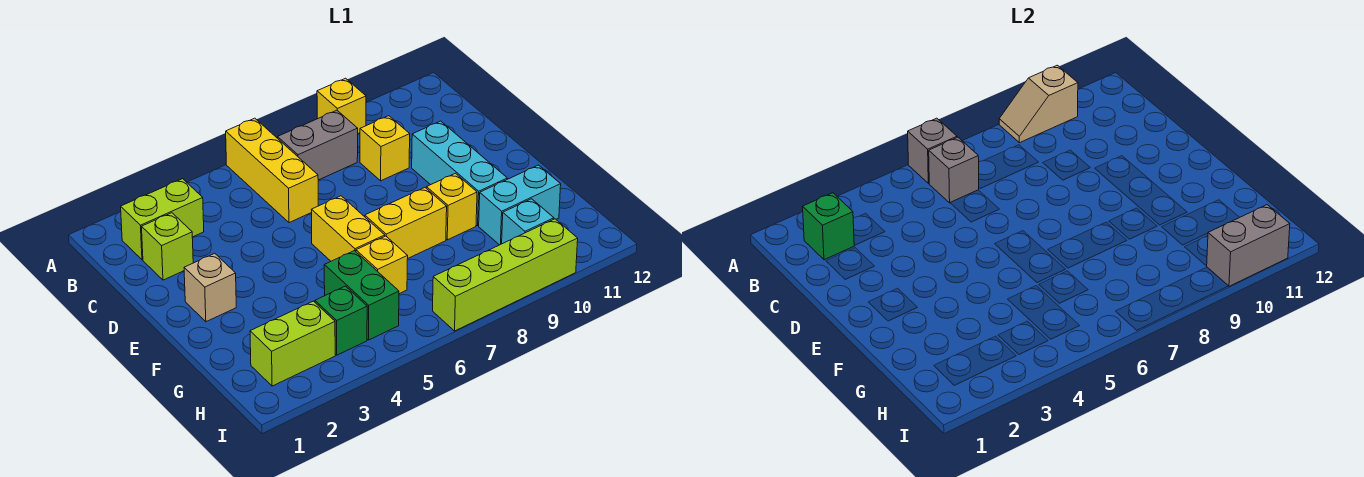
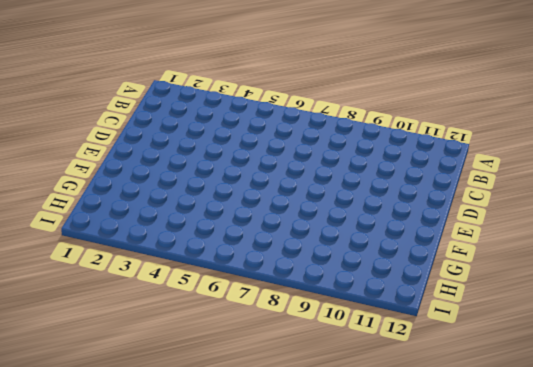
none -> yellow 1x3 brick [226,118,318,223]
none -> yellow 1x1 brick [317,78,366,133]
none -> lime 1x2 brick [121,179,204,260]

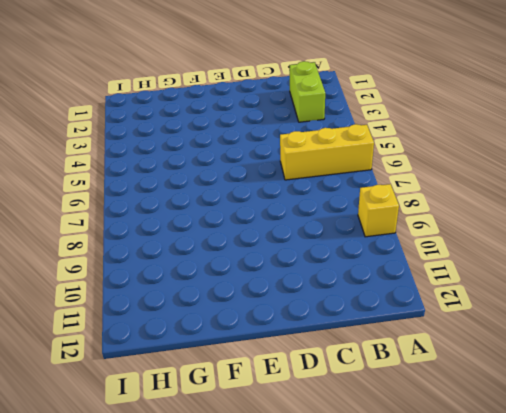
none -> grey 1x2 brick [278,110,358,180]
none -> lime 1x1 brick [142,213,193,280]
none -> yellow 1x1 brick [360,116,410,181]

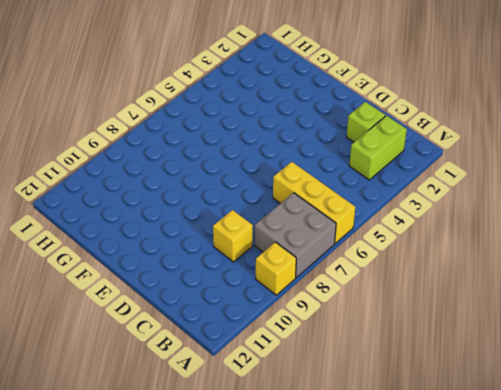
grey 2x2 brick [255,193,336,278] -> grey 1x2 brick [278,110,358,180]
none -> cyan 1x3 brick [412,121,507,226]
none -> tan 1x1 brick [184,253,236,322]
none -> yellow 1x2 brick [312,196,385,261]

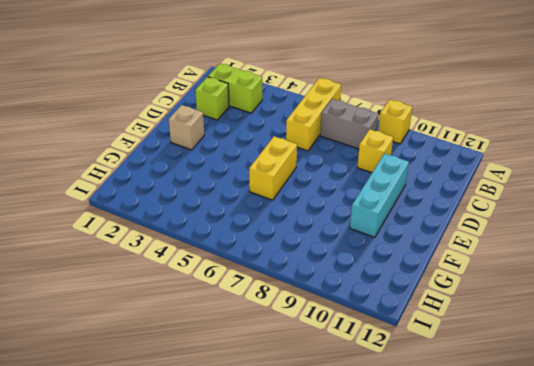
none -> yellow 1x2 brick [365,188,447,258]
none -> yellow 1x1 brick [426,173,477,240]
none -> green 1x2 brick [324,251,399,340]

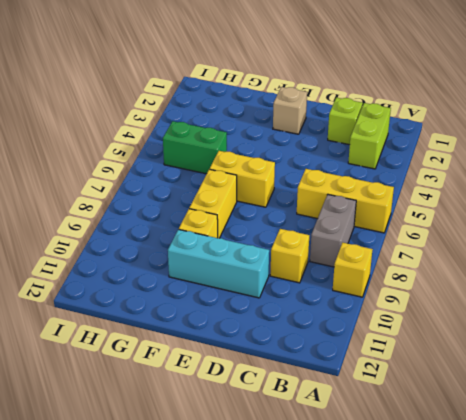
none -> yellow 1x1 brick [356,236,408,294]
none -> cyan 1x2 brick [479,165,561,245]
none -> lime 1x2 brick [250,301,335,386]

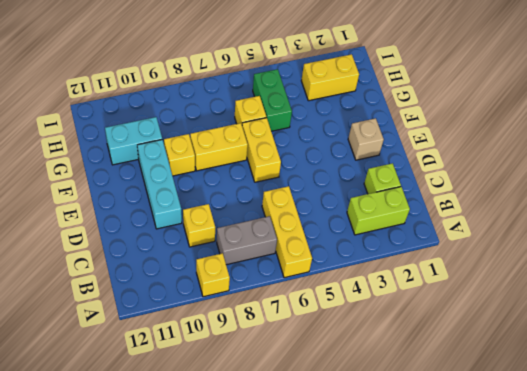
yellow 1x2 brick [301,54,359,101] -> lime 1x2 brick [250,301,335,386]
none -> green 1x1 brick [315,286,367,355]
none -> cyan 1x1 brick [502,199,554,244]
none -> lime 1x4 brick [433,219,578,331]

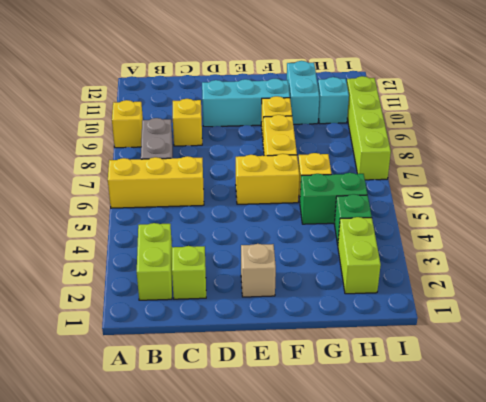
none -> grey 1x1 brick [908,118,957,183]
none -> tan 1x2 slope [999,65,1078,143]
none -> green 1x1 brick [803,193,854,260]

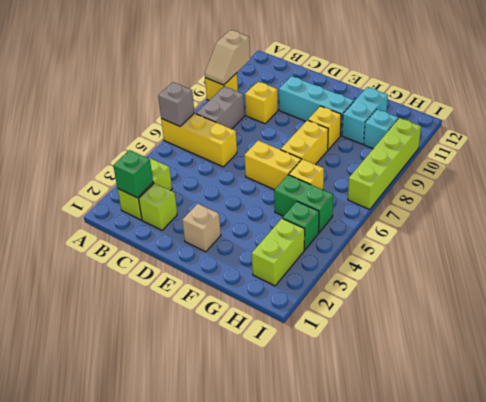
none -> grey 1x1 brick [929,137,979,203]
none -> grey 1x2 brick [1207,205,1290,286]

